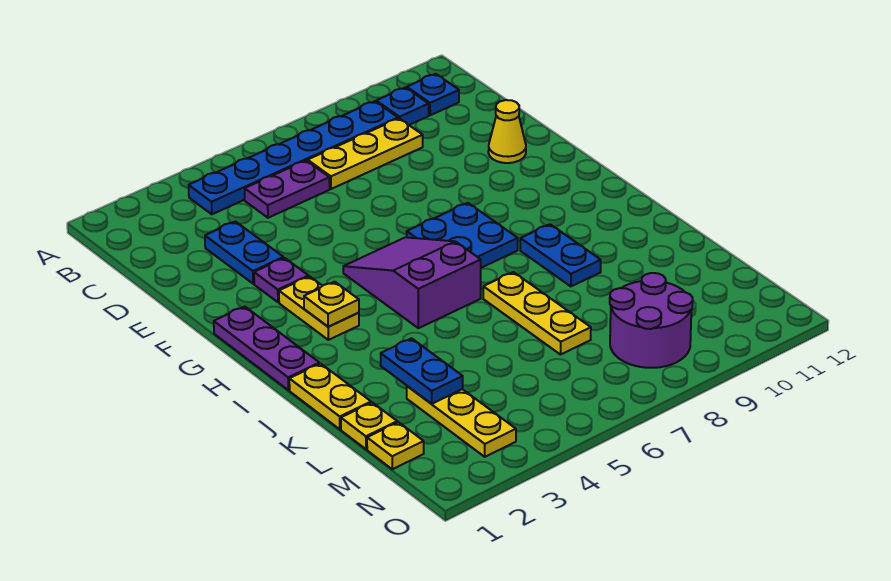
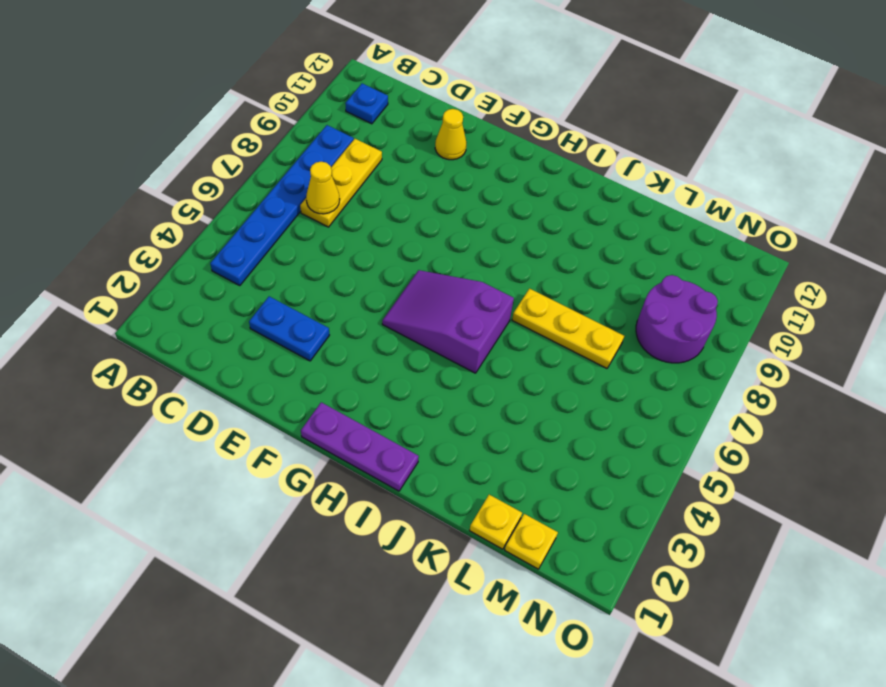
yellow 1x1 cone [306,162,340,214] -> none
none -> blue 1x1 plate [376,87,429,125]
none -> purple 1x2 plate [245,161,330,218]
none -> purple 1x1 plate [254,258,309,302]

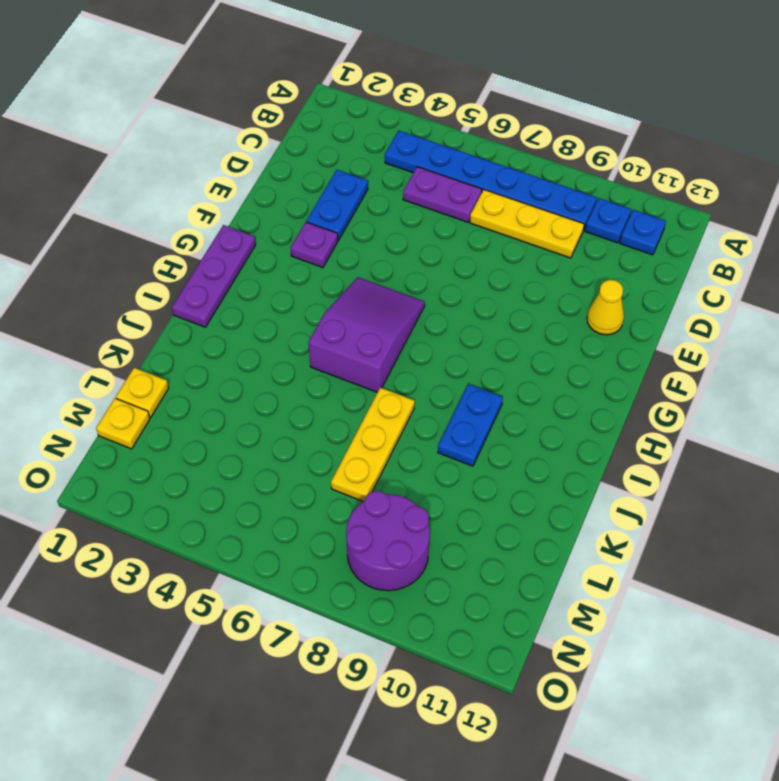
none -> yellow 1x2 plate [279,276,359,340]
none -> blue 2x2 plate [407,203,518,268]
none -> yellow 1x2 plate [289,364,371,429]

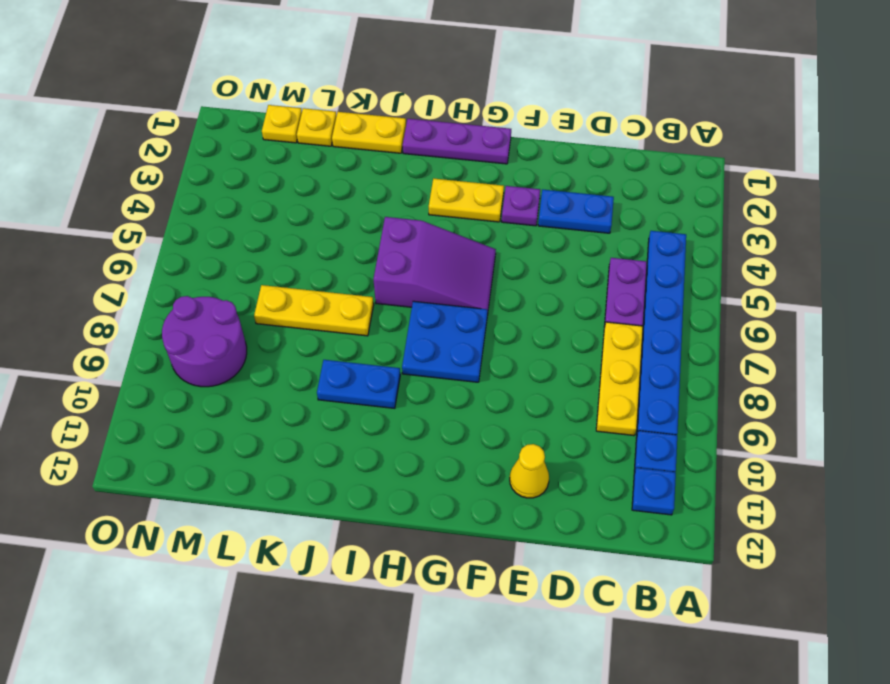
none -> yellow 1x3 plate [407,386,516,457]
none -> yellow 1x1 plate [304,282,359,327]
none -> blue 1x2 plate [381,338,463,404]

